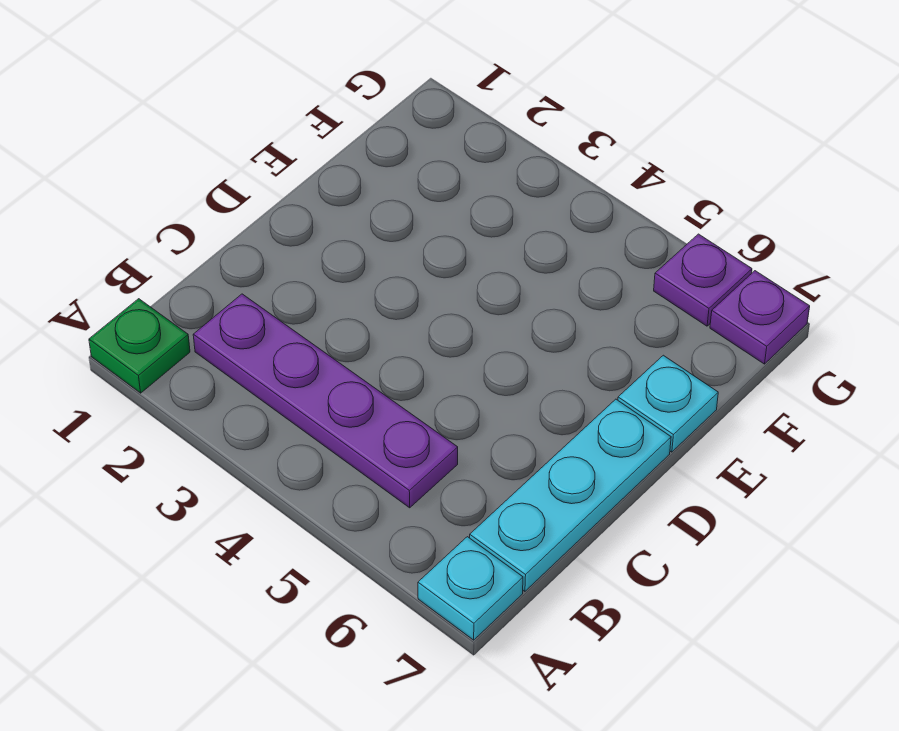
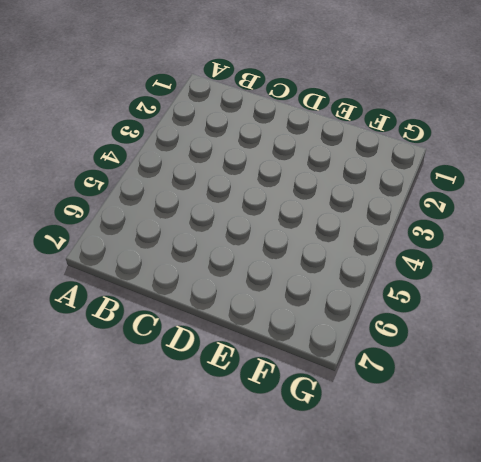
none -> green 1x1 plate [89,299,190,393]
none -> cyan 1x1 plate [418,537,523,640]

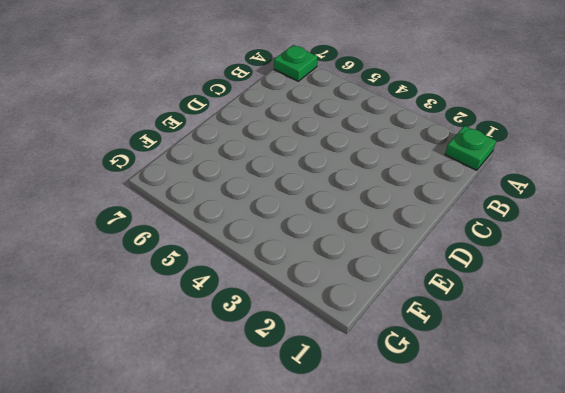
green 1x1 plate [274,45,317,81] -> cyan 1x1 plate [418,537,523,640]
none -> purple 1x4 plate [193,294,458,508]
none -> cyan 1x3 plate [470,399,671,591]

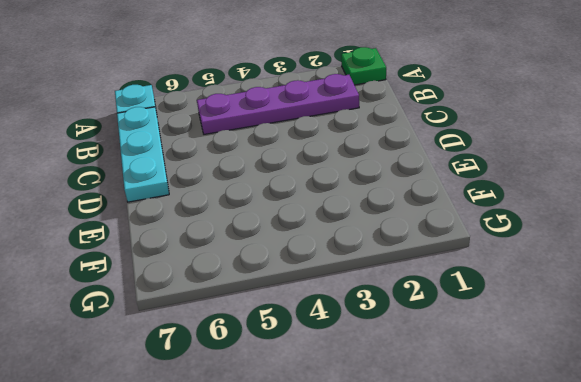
none -> cyan 1x1 plate [618,355,718,452]
none -> purple 1x1 plate [654,234,752,326]

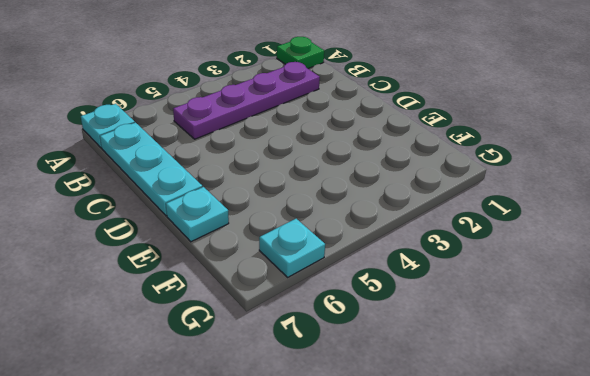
cyan 1x1 plate [259,219,325,277] -> purple 1x1 plate [654,234,752,326]
none -> purple 1x1 plate [710,271,810,364]

